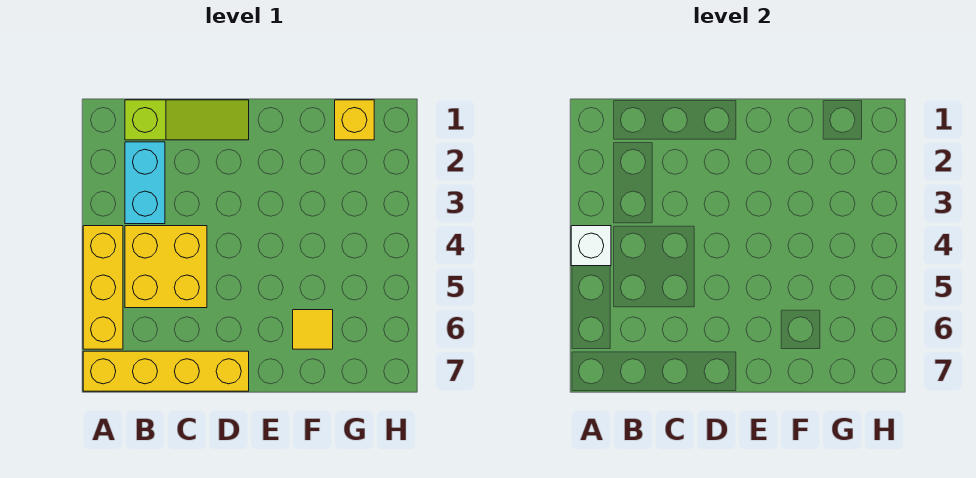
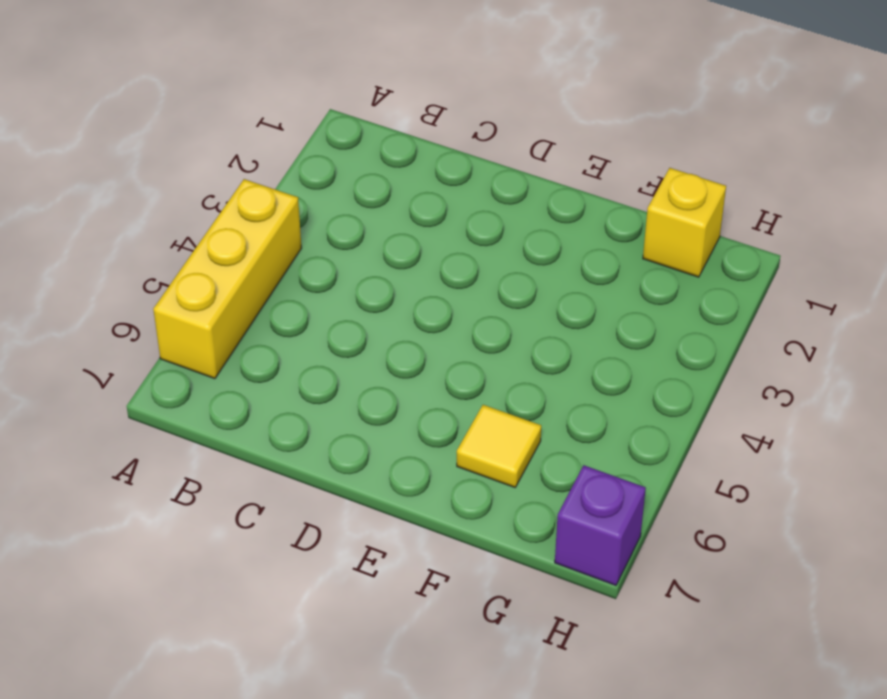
purple 1x1 brick [555,465,646,585] -> none
none -> yellow 1x4 brick [83,351,249,391]
none -> lime 1x3 slope [125,100,249,140]

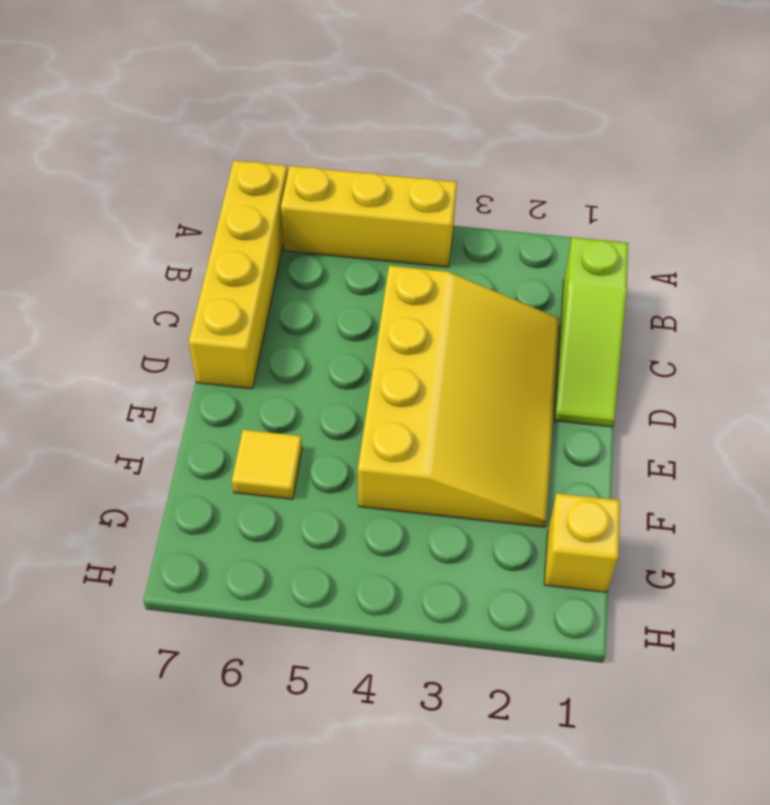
yellow 3x4 slope [358,266,559,527] -> yellow 2x2 brick [125,226,207,308]
none -> cyan 1x2 brick [125,142,165,224]
none -> white 1x1 brick [571,226,611,266]

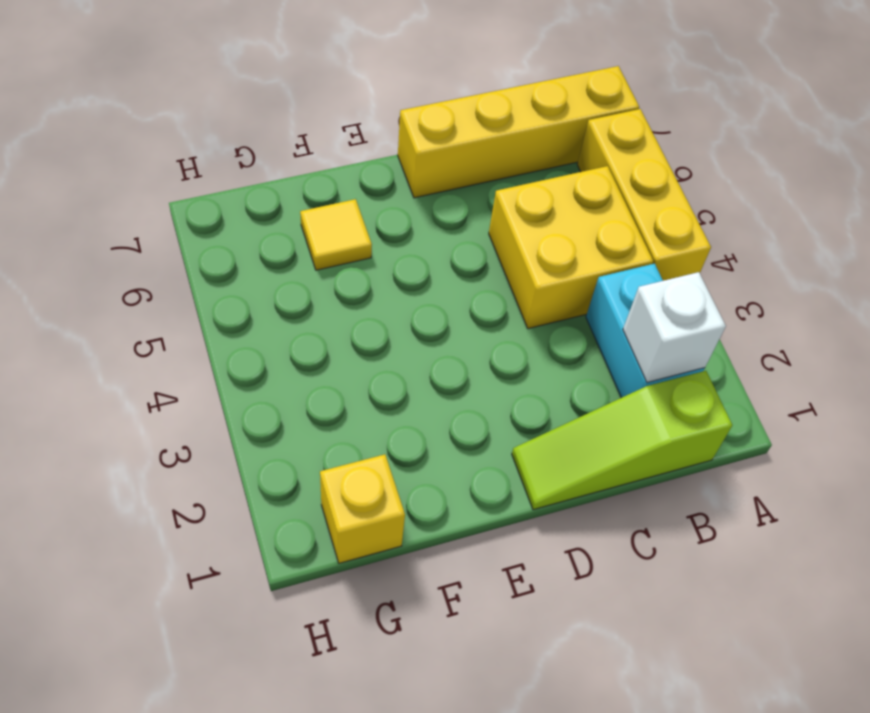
white 1x1 brick [623,272,726,383] -> white 1x1 brick moved to [571,226,611,266]

